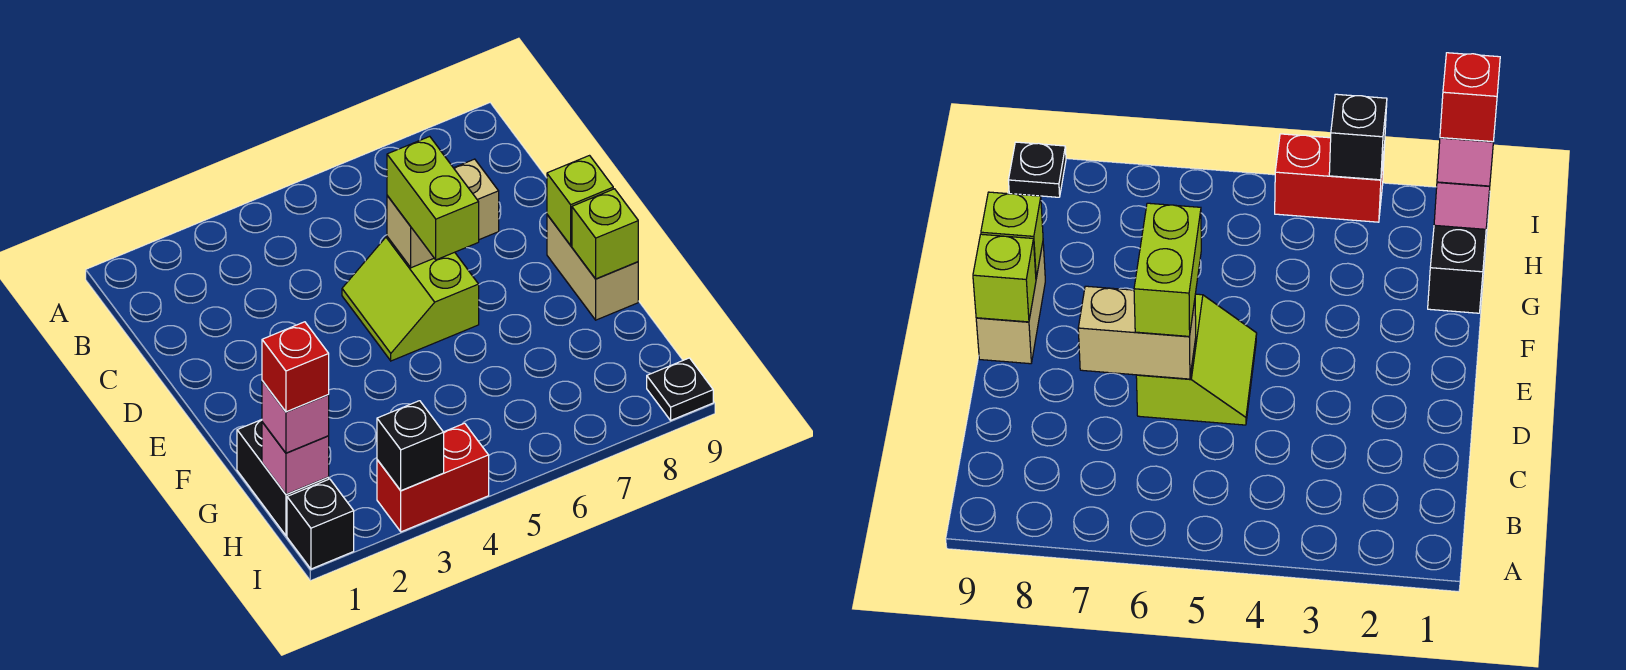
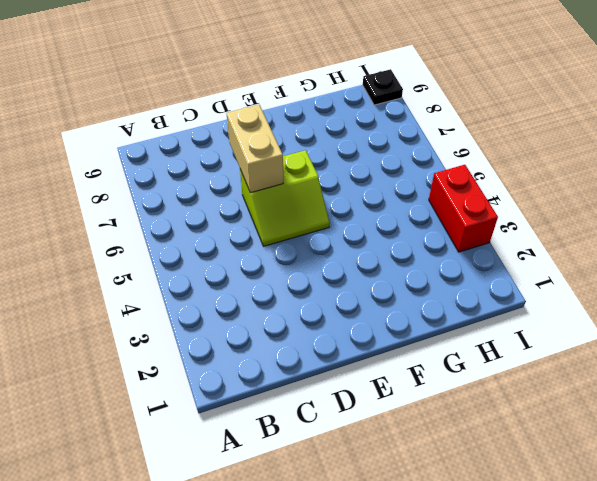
none -> tan 1x2 brick [547,215,638,320]
none -> black 1x2 brick [237,420,329,536]
none -> black 1x1 brick [287,479,354,569]

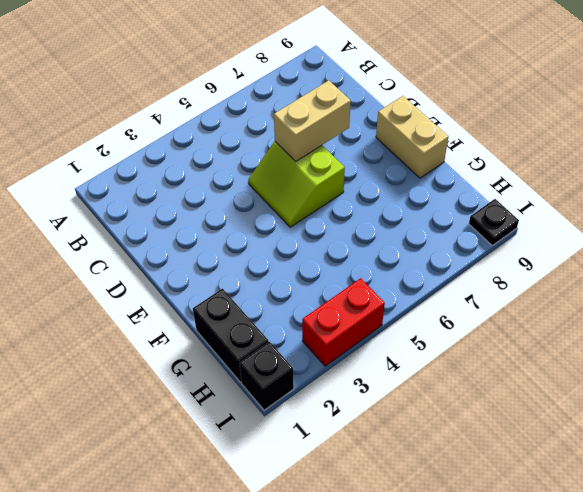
none -> lime 1x1 brick [547,156,613,245]
none -> lime 1x1 brick [572,189,638,279]
none -> pink 1x1 brick [262,422,329,494]

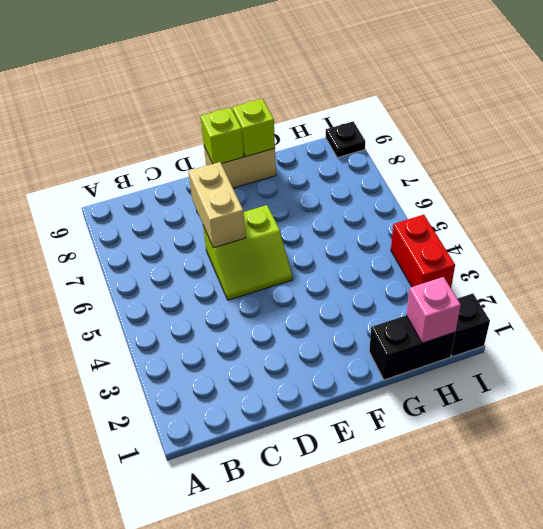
none -> black 1x1 brick [377,401,444,491]
none -> lime 1x2 brick [387,136,479,260]
none -> pink 1x1 brick [262,381,329,453]

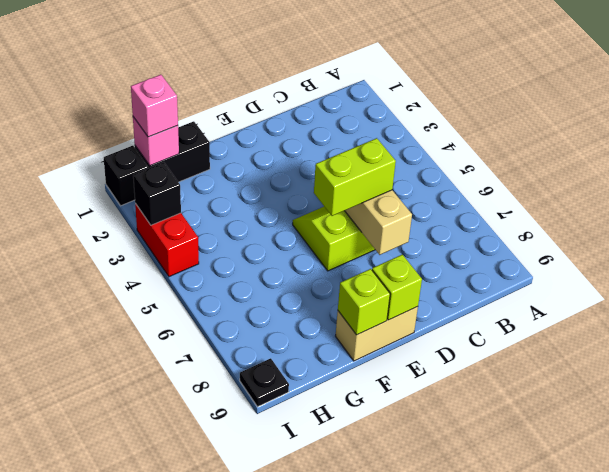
none -> red 1x1 brick [262,322,329,412]

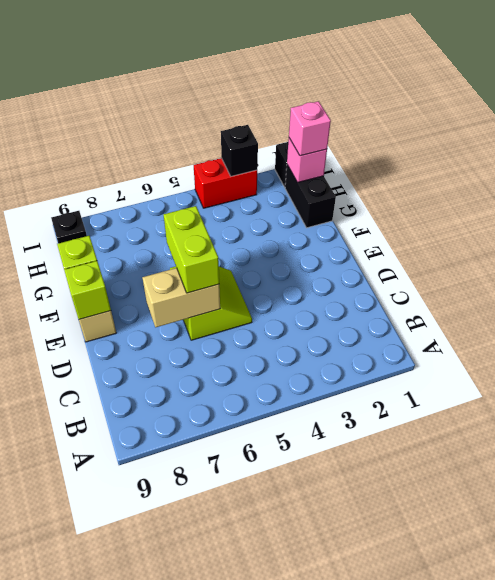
none -> red 1x1 brick [262,322,329,412]

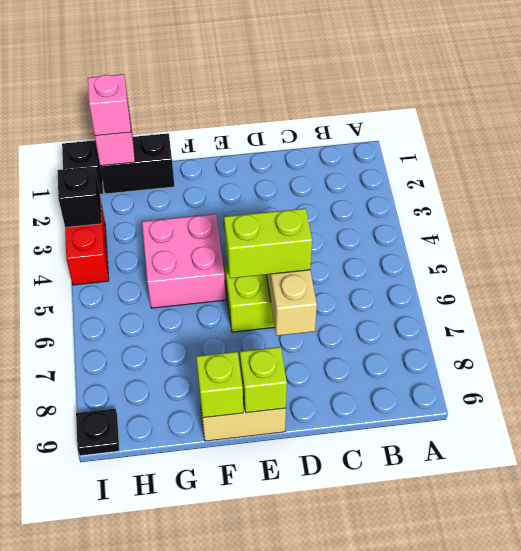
pink 2x2 brick [142,214,226,308] -> none
none -> red 1x1 brick [262,322,329,412]

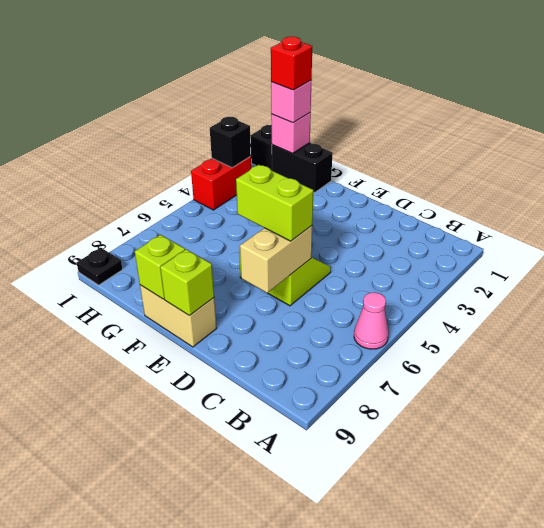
pink 1x1 cone [354,292,389,349] -> none

